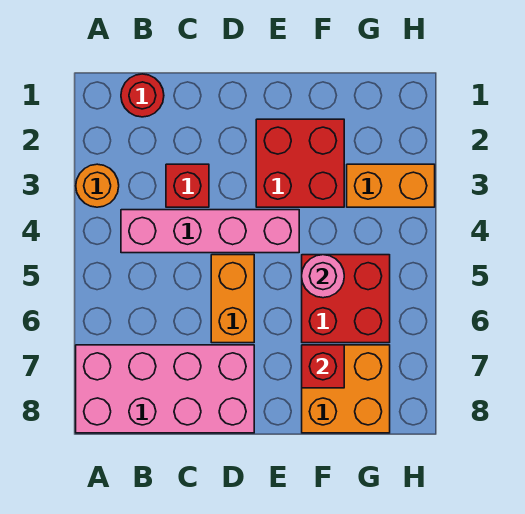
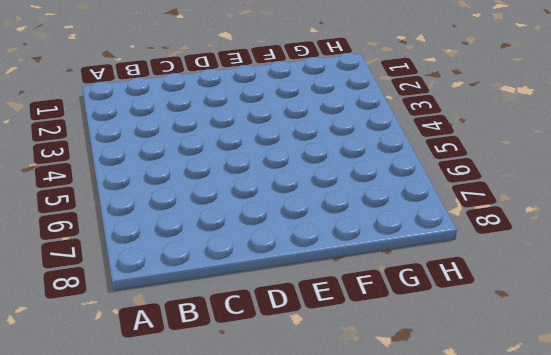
none -> orange 1x1 round brick [76,164,119,207]
none -> pink 2x4 brick [76,345,254,433]
none -> red 1x1 round brick [121,74,164,117]

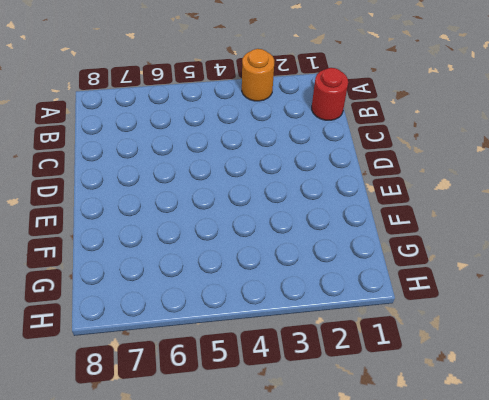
none -> pink 2x4 brick [76,345,254,433]
none -> pink 1x4 brick [121,210,299,253]
none -> red 1x1 brick [166,164,209,207]

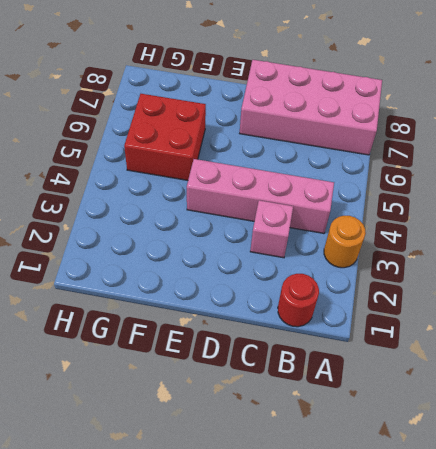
pink 1x1 brick [250,200,293,258] -> red 1x1 brick [166,164,209,207]
none -> orange 1x2 brick [211,255,254,343]
none -> red 2x2 brick [256,119,344,207]
none -> orange 2x2 brick [302,345,390,433]

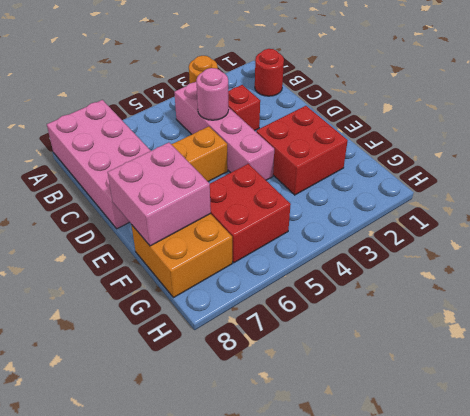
pink 1x1 round brick [197,68,229,120] -> pink 1x1 round brick moved to [302,255,344,298]
pink 2x2 brick [108,143,211,246] -> red 1x1 brick [302,345,344,388]
none -> orange 1x2 brick [347,164,435,207]

